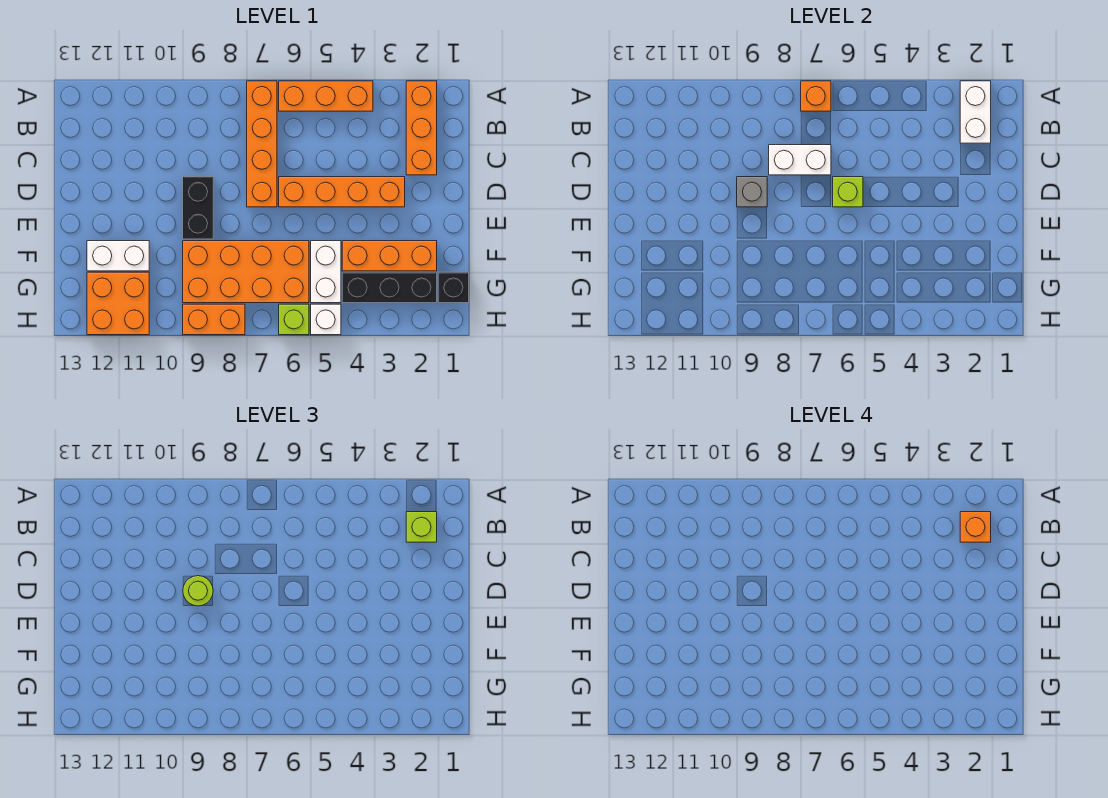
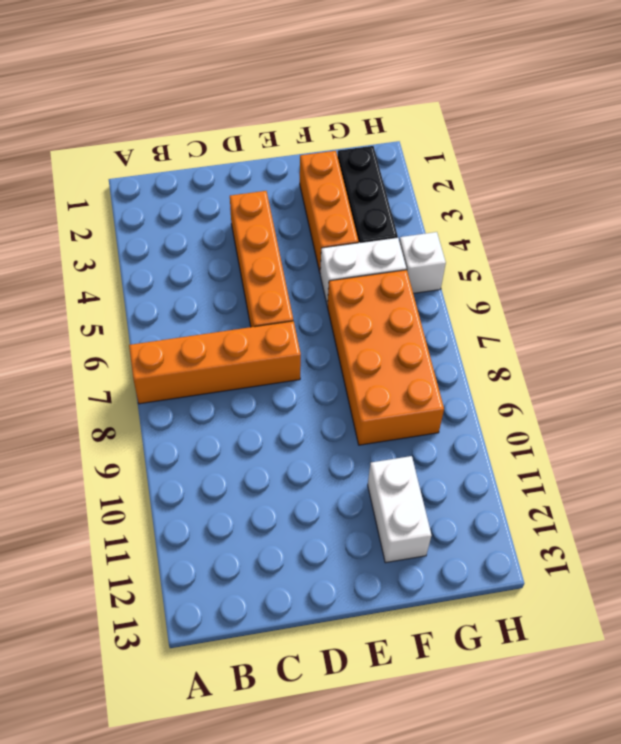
none -> orange 1x3 brick [406,81,437,175]
none -> orange 1x3 brick [279,81,373,111]
none -> black 1x2 brick [183,177,213,239]

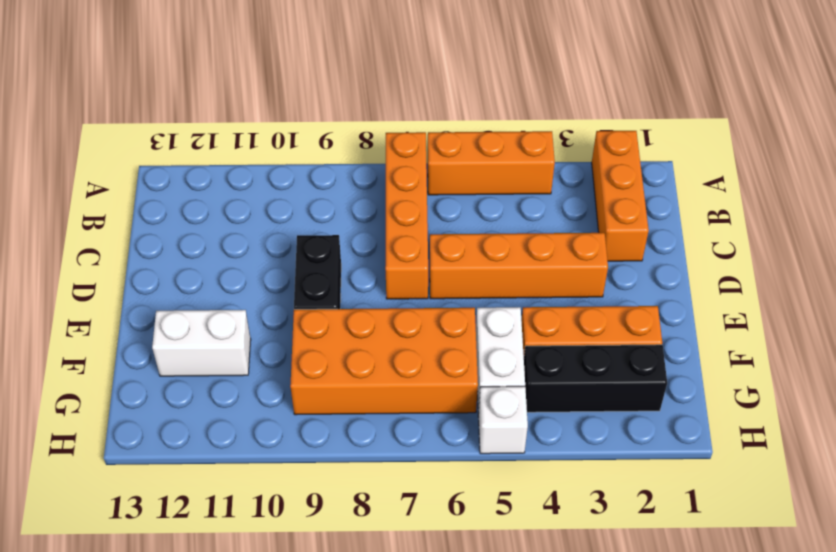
none -> black 1x1 brick [438,272,469,303]
none -> orange 2x2 brick [87,272,149,335]
none -> lime 1x1 brick [279,304,309,335]

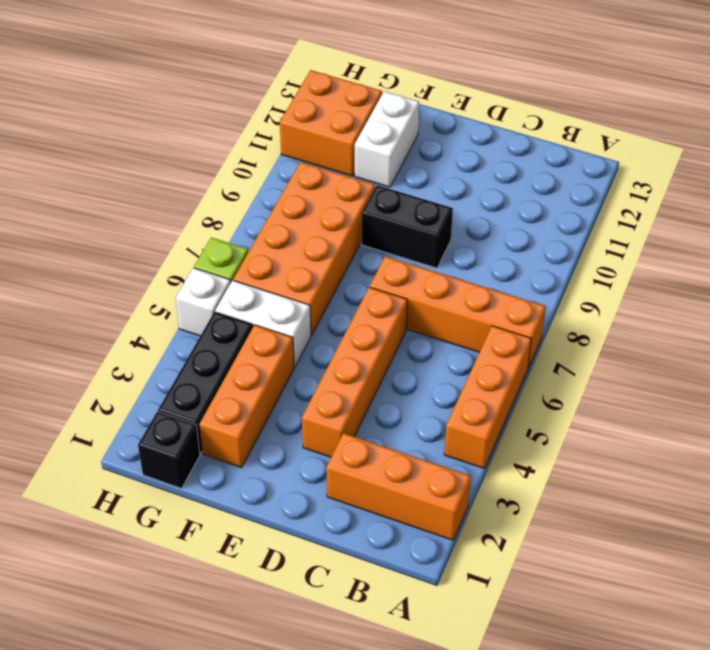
none -> orange 1x2 brick [183,304,245,335]
none -> white 1x2 brick [960,81,991,143]
none -> orange 1x1 brick [801,81,831,111]

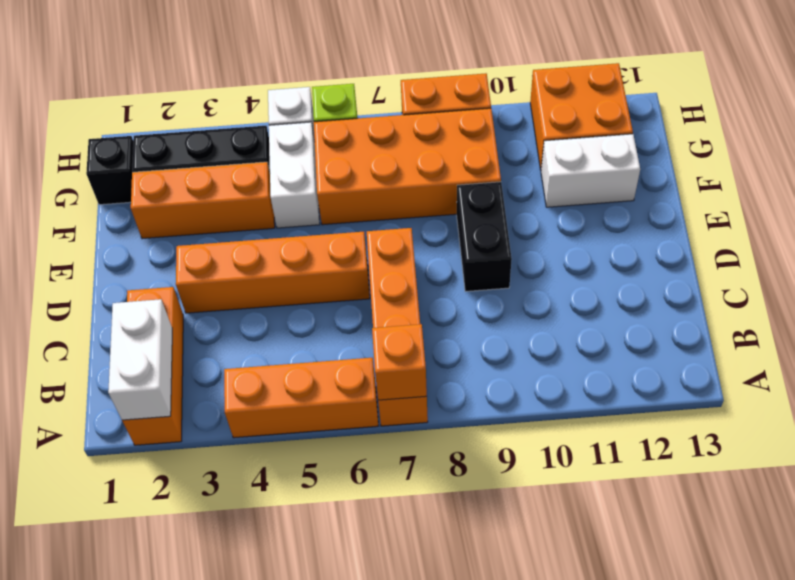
none -> white 1x2 brick [769,145,831,175]
none -> lime 1x1 brick [833,177,863,207]
none -> grey 1x1 brick [737,177,767,207]

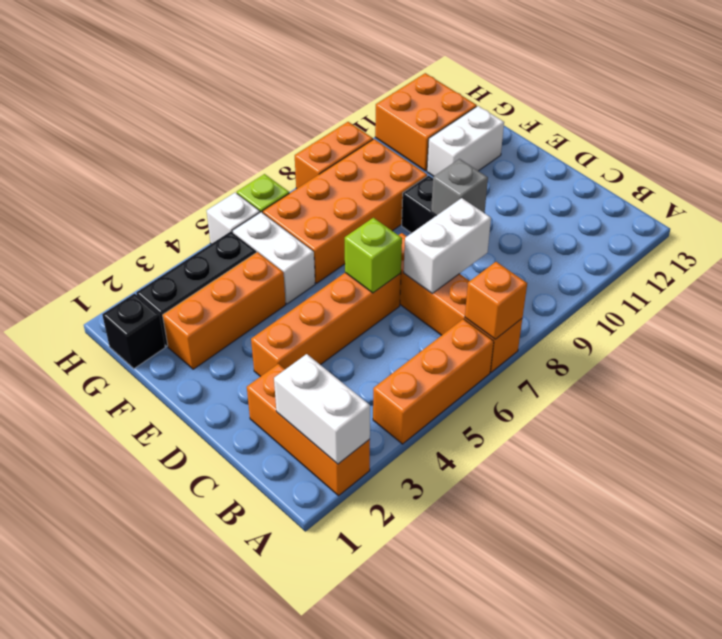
none -> lime 1x1 brick [406,512,437,542]
none -> lime 1x1 round brick [183,576,213,606]
none -> orange 1x1 brick [960,512,991,542]

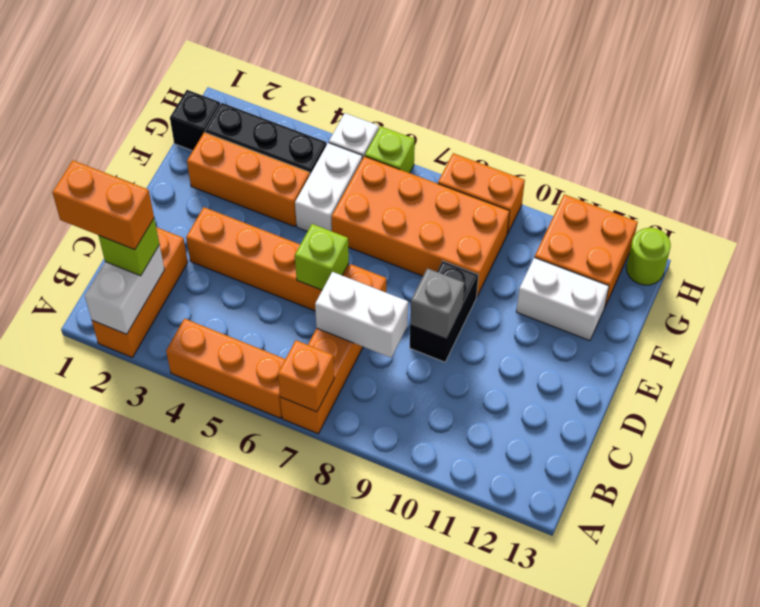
orange 1x2 brick [52,160,154,250] -> orange 1x1 brick [960,512,991,542]
lime 1x1 round brick [626,228,671,285] -> lime 1x1 round brick moved to [183,576,213,606]

